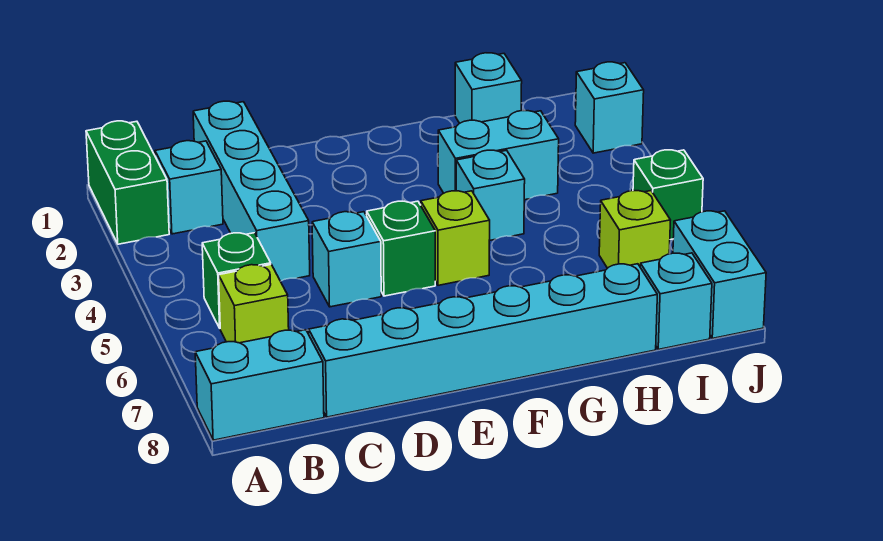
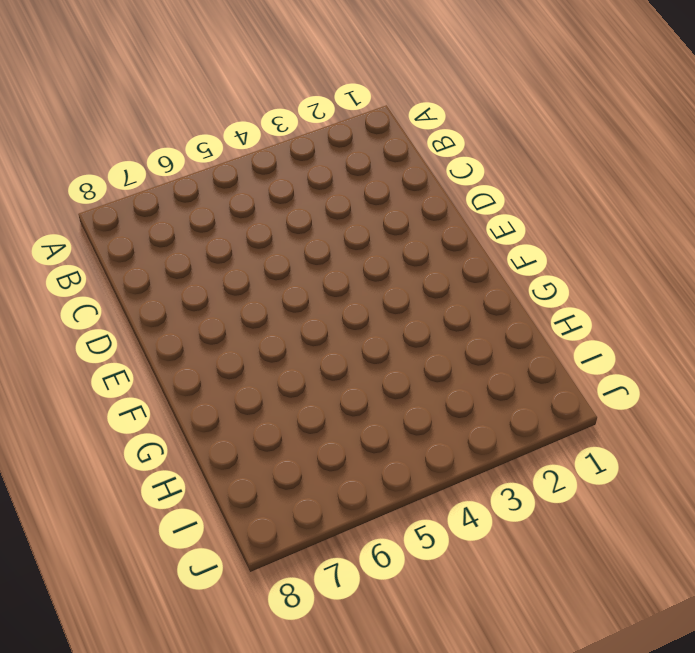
none -> green 1x2 brick [86,121,169,244]
none -> cyan 1x2 brick [195,330,324,440]
none -> cyan 1x1 brick [155,141,223,234]

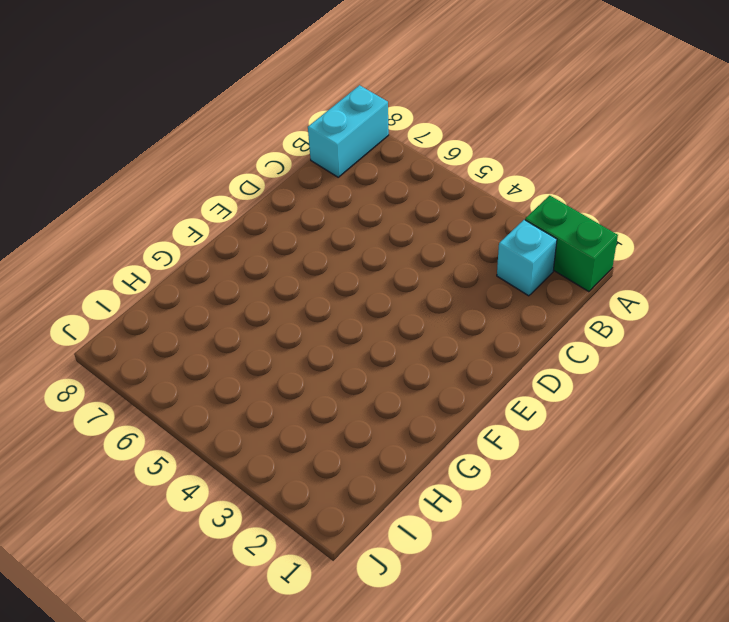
none -> green 1x1 brick [202,233,271,328]
none -> lime 1x1 brick [219,265,289,343]
none -> cyan 1x4 brick [193,101,310,281]

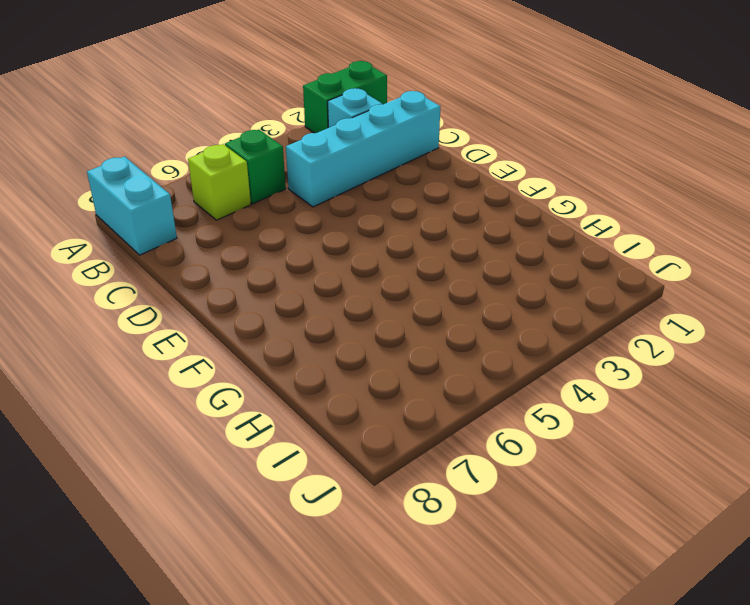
none -> cyan 1x6 brick [309,264,657,417]
none -> cyan 1x1 brick [312,212,381,307]
none -> green 1x1 brick [367,201,435,296]

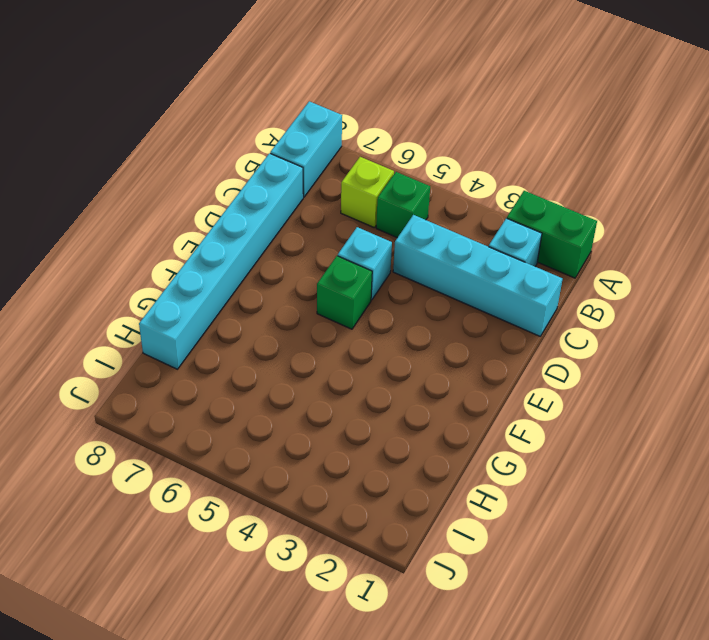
none -> lime 1x1 brick [421,191,490,285]
none -> cyan 1x2 brick [438,111,559,200]
none -> cyan 1x1 brick [456,150,525,241]

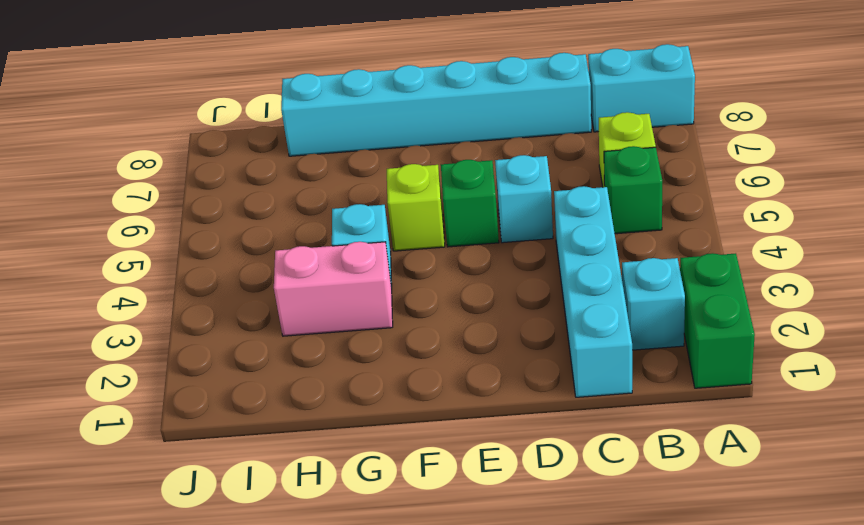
pink 1x2 brick [274,242,393,336] -> cyan 1x2 brick [438,111,559,200]
none -> cyan 1x1 brick [455,53,522,123]
none -> lime 1x1 brick [599,191,670,268]
none -> cyan 1x1 brick [640,253,712,349]

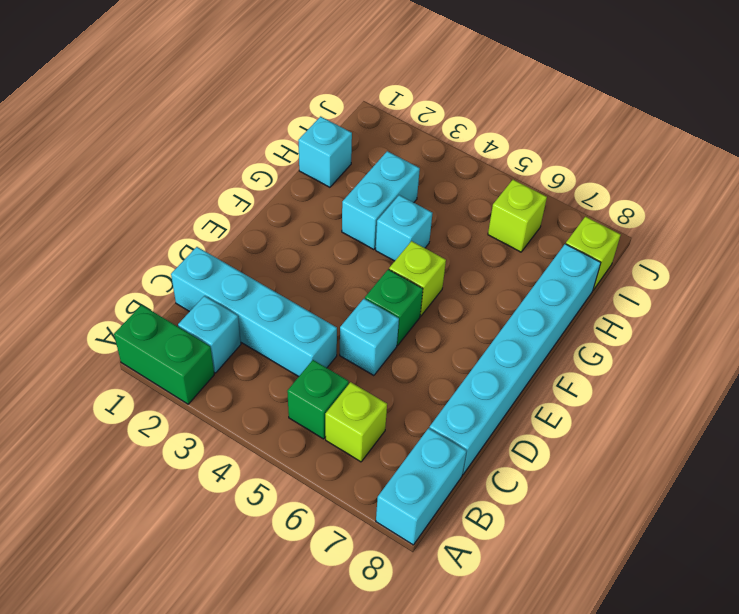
lime 1x1 brick [566,217,621,290] -> cyan 1x1 brick [640,253,712,349]
none -> cyan 1x1 brick [575,62,644,153]
none -> green 1x1 brick [633,150,703,240]
none -> cyan 1x2 brick [673,211,766,338]

